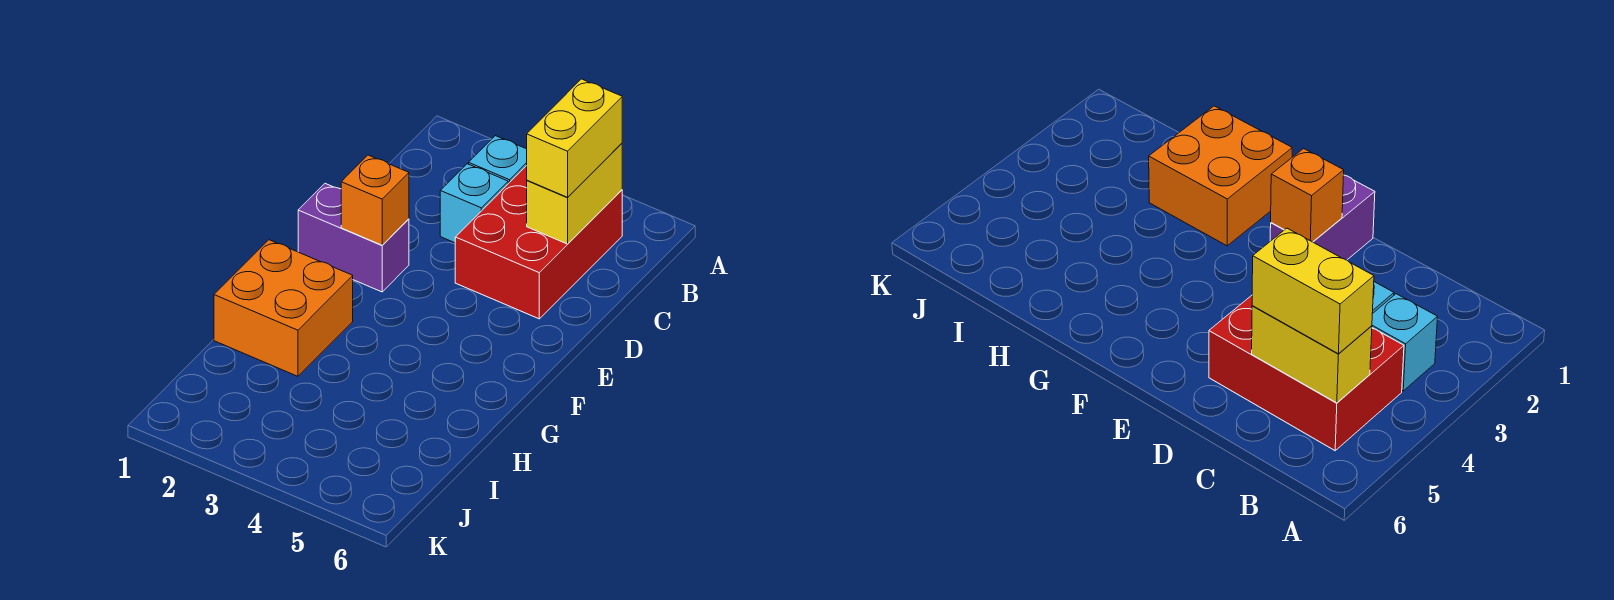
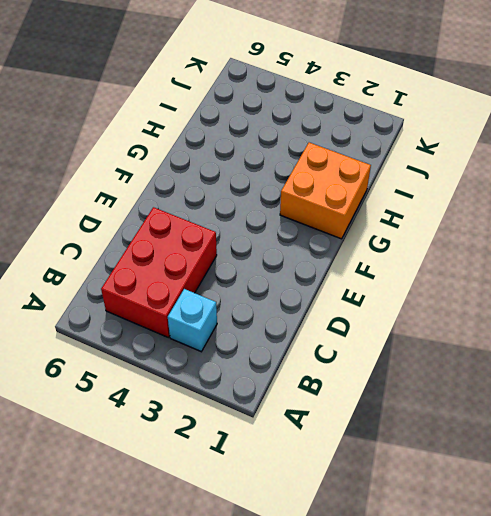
none -> cyan 1x1 brick [440,164,508,243]
none -> purple 1x2 brick [298,184,409,292]

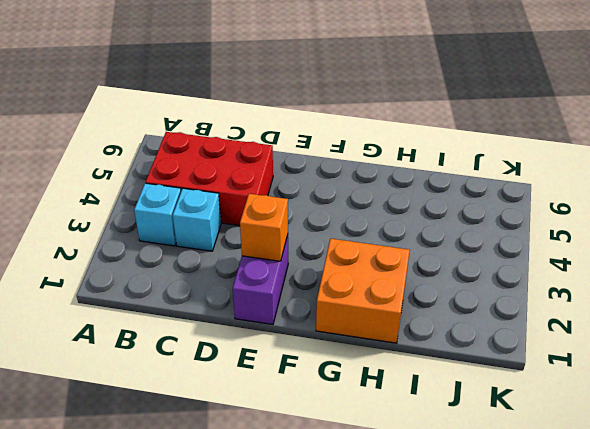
none -> yellow 1x2 brick [527,143,622,244]
none -> yellow 1x2 brick [527,79,622,197]

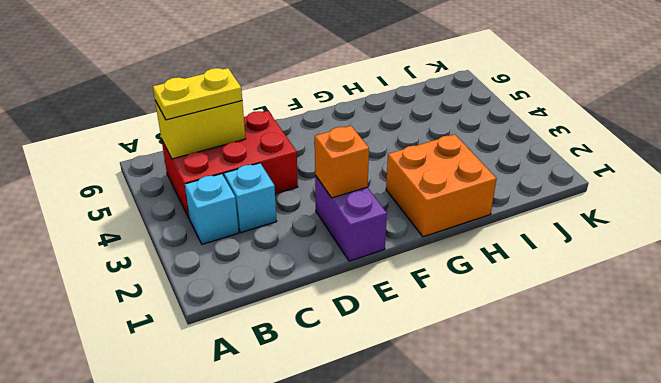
yellow 1x2 plate [153,68,242,120] -> yellow 1x2 brick [527,79,622,197]

